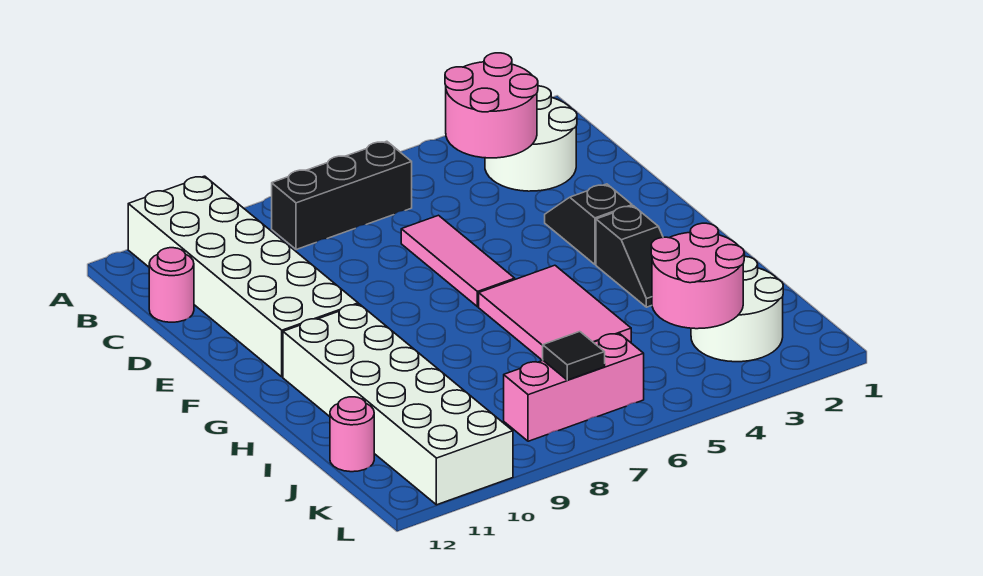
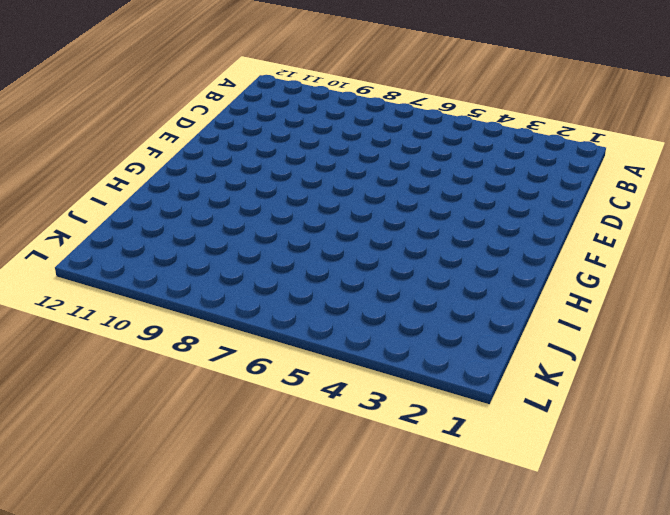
none -> white 2x6 brick [128,176,358,377]
none -> white 2x2 round brick [485,86,577,191]
none -> black 1x3 brick [272,141,412,250]

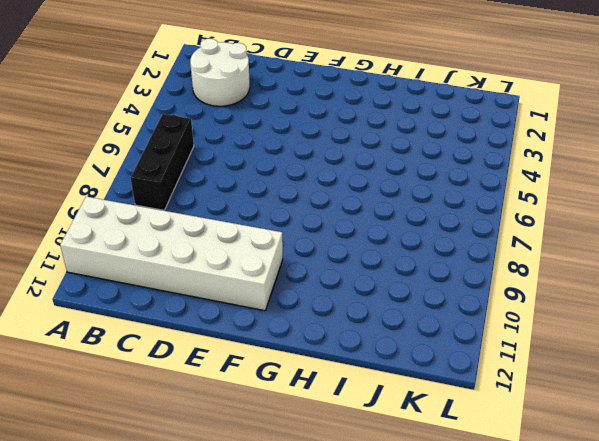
none -> pink 1x1 round brick [149,248,194,322]
none -> pink 1x3 tile [401,215,515,307]
none -> black 1x2 slope [545,184,632,265]

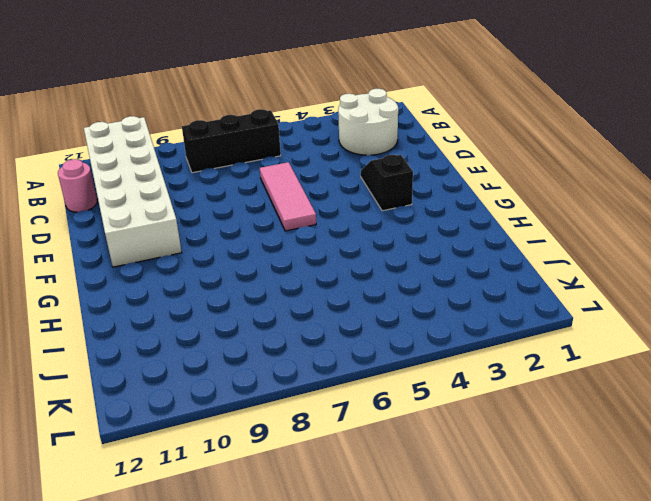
none -> black 1x2 slope [596,206,663,307]
none -> pink 2x3 tile [479,265,631,361]
none -> white 2x6 brick [283,304,513,505]

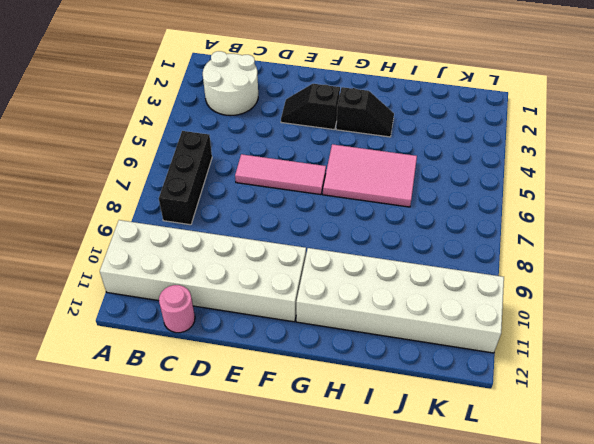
none -> white 2x2 round brick [691,256,783,362]
none -> pink 1x1 round brick [330,397,374,472]
none -> pink 1x3 brick [504,333,644,441]

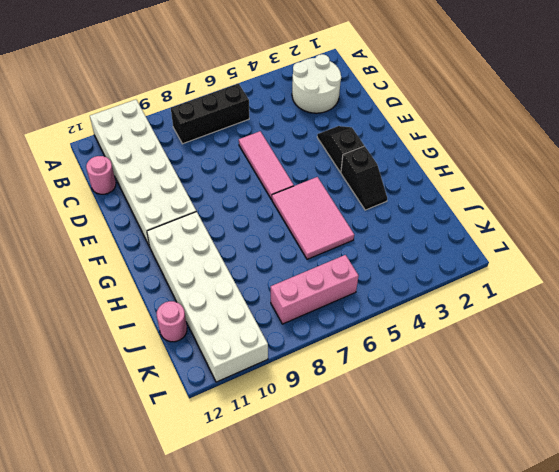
none -> white 2x2 round brick [691,256,783,362]
none -> pink 2x2 round brick [445,53,538,158]
none -> pink 2x2 round brick [651,223,744,329]

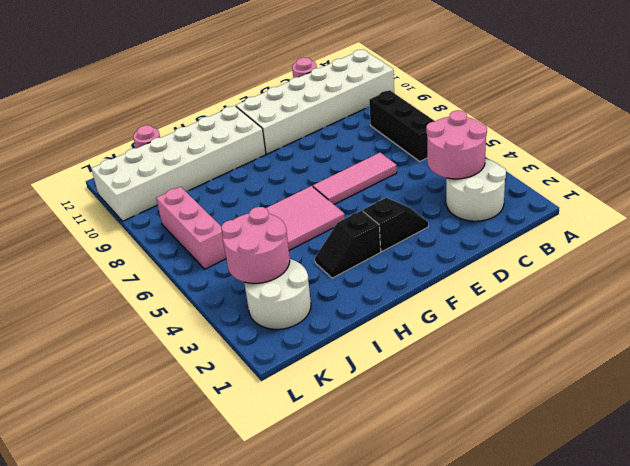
none -> black 1x1 tile [543,332,605,380]

